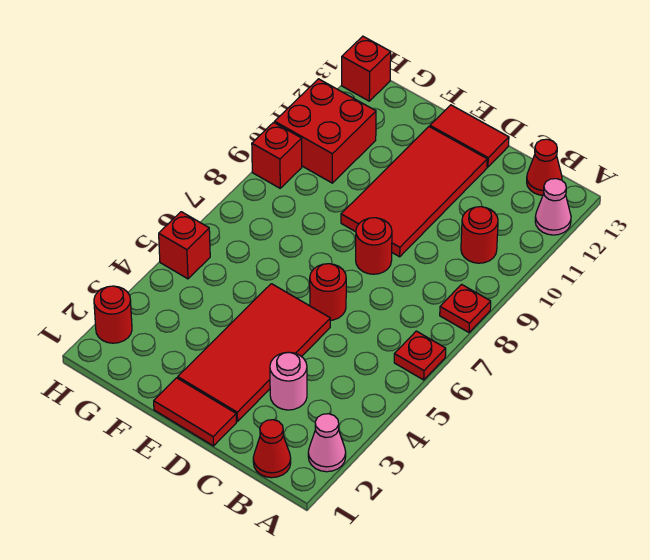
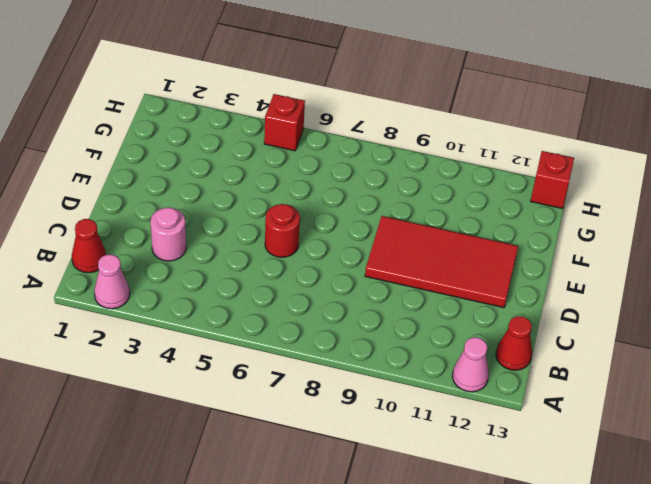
none -> red 1x1 plate [394,331,446,380]
none -> red 1x1 plate [440,285,491,332]
none -> red 1x1 round brick [461,207,498,263]

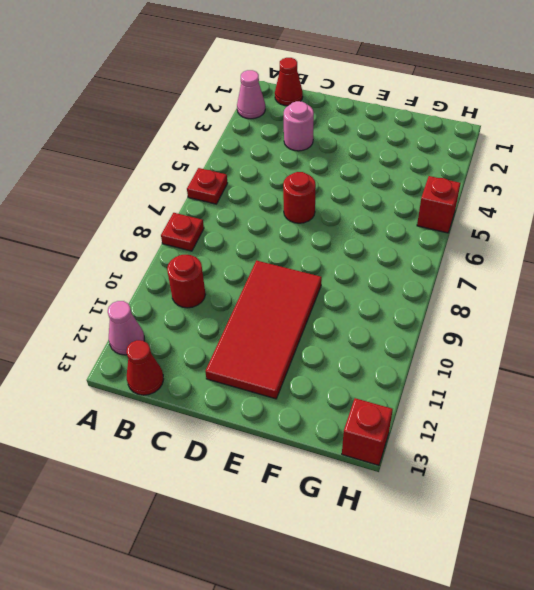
none -> red 1x2 tile [154,378,236,446]
none -> red 2x4 tile [178,284,330,421]
none -> red 1x1 round brick [356,218,392,274]

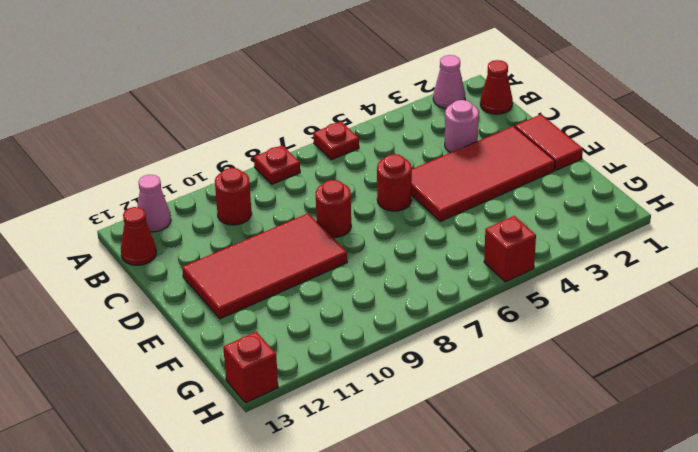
none -> red 1x2 tile [430,105,509,167]
none -> red 2x2 brick [275,79,376,183]
none -> red 1x1 round brick [94,286,132,343]

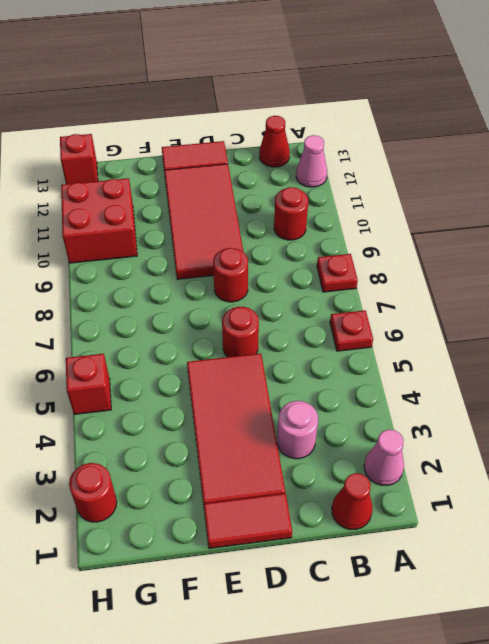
none -> red 1x1 brick [252,122,302,188]

